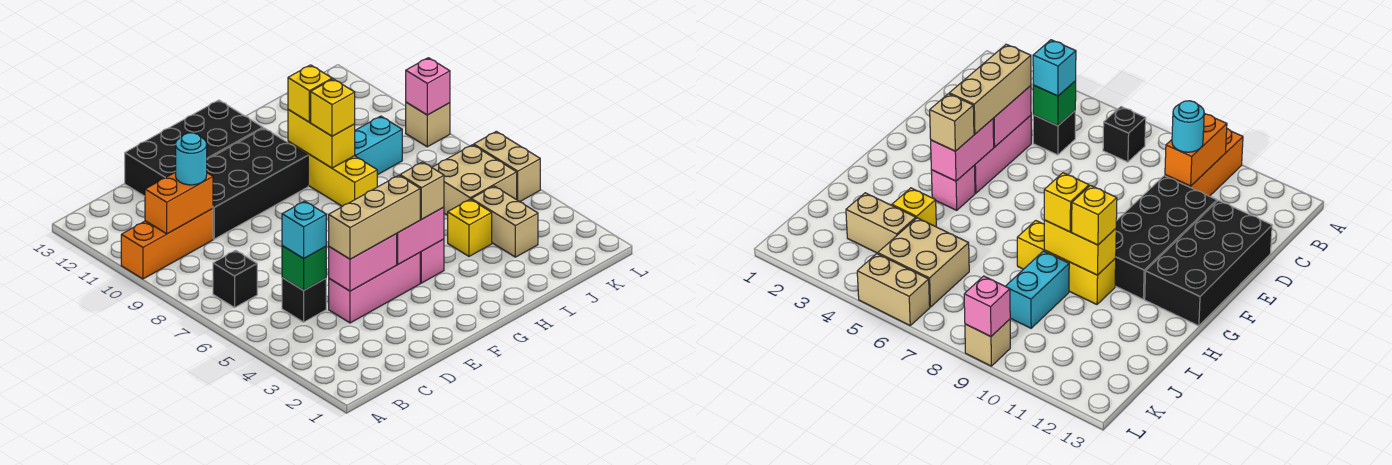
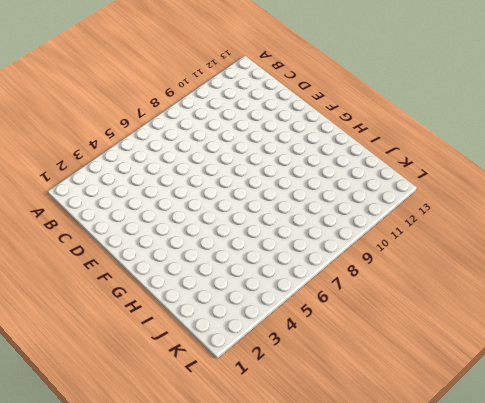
none -> orange 1x3 brick [121,209,213,279]
none -> black 1x1 brick [213,250,257,307]
none -> black 1x1 brick [282,278,326,322]

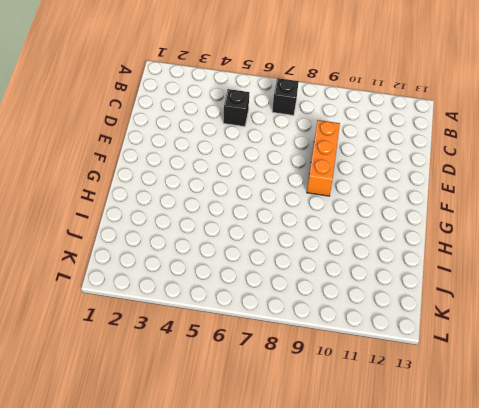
orange 1x3 brick [307,120,340,196] -> orange 1x3 brick moved to [121,209,213,279]
none -> pink 1x3 brick [329,253,420,323]
none -> black 2x4 brick [207,128,308,239]
none -> black 2x4 brick [125,100,263,196]

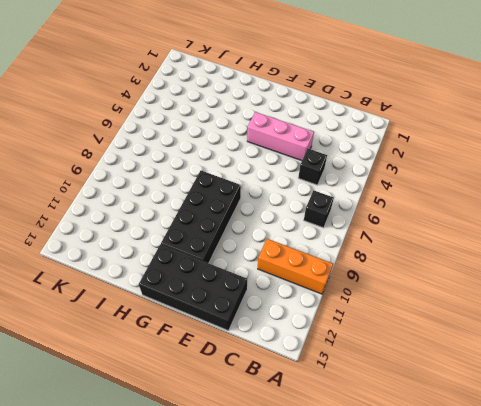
black 2x4 brick [161,171,241,263] -> black 2x4 brick turned to [207,128,308,239]
none -> pink 1x1 brick [420,239,444,283]
none -> yellow 1x3 brick [288,141,377,206]
none -> yellow 1x1 brick [448,199,492,256]

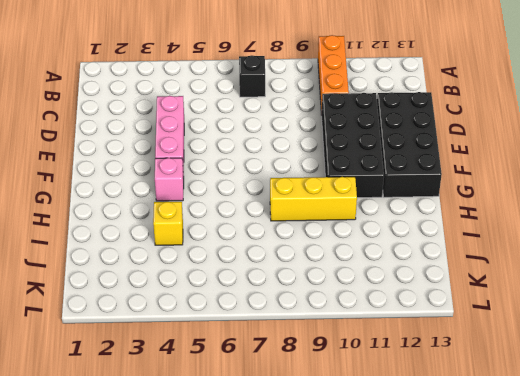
none -> black 1x1 brick [282,278,326,322]
none -> cyan 1x2 brick [355,116,402,175]
none -> tan 1x2 brick [471,186,538,257]

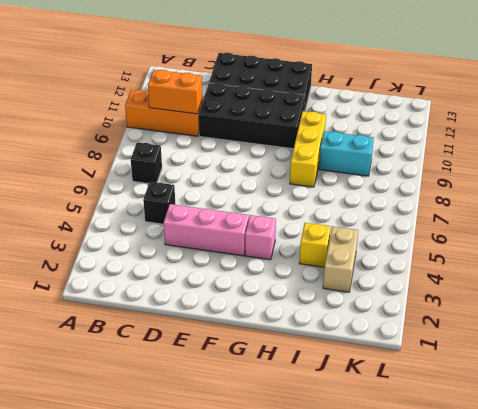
none -> tan 2x2 brick [432,145,517,215]
none -> tan 1x2 brick [474,131,540,202]
none -> tan 1x1 brick [406,102,450,147]

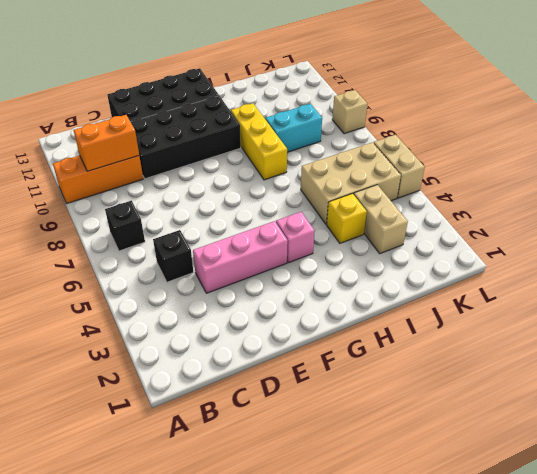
tan 2x3 brick [301,142,401,224] -> tan 2x2 brick [432,145,517,215]
none -> green 1x1 brick [282,246,326,290]
none -> pink 1x2 brick [329,234,397,291]
none -> pink 1x2 brick [397,207,444,264]

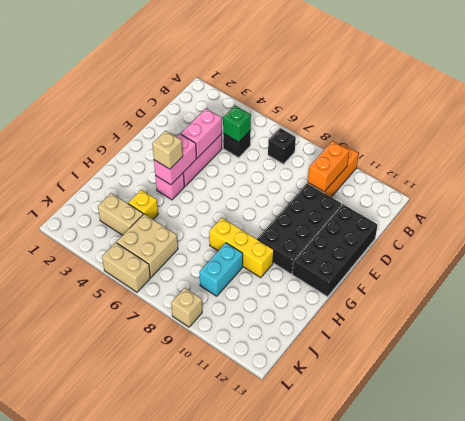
none -> yellow 1x2 brick [288,110,355,168]
none -> pink 1x1 brick [406,58,450,115]
none -> cyan 1x1 brick [282,201,326,258]

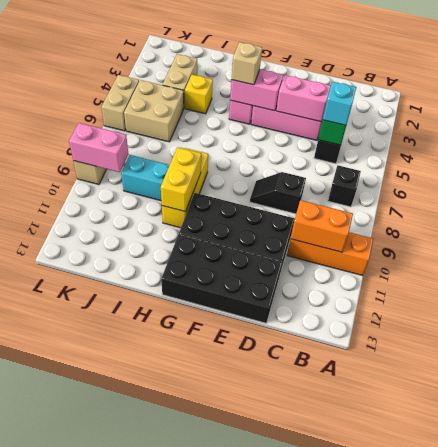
black 1x2 slope [250,172,306,214] -> none
pink 1x2 brick [69,123,128,172] -> pink 1x1 brick [406,58,450,115]
none -> cyan 1x1 round brick [176,133,207,185]
none -> tan 1x3 brick [329,175,420,259]
none -> yellow 1x1 brick [311,79,355,136]

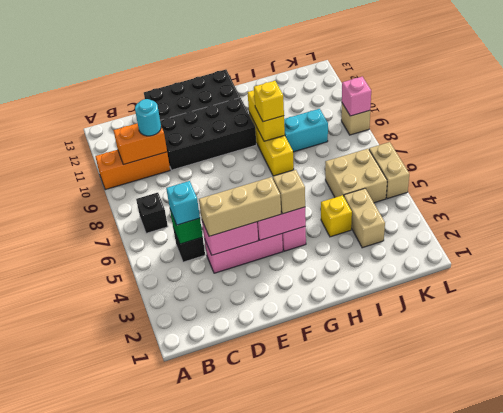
none -> yellow 1x1 brick [288,65,332,122]

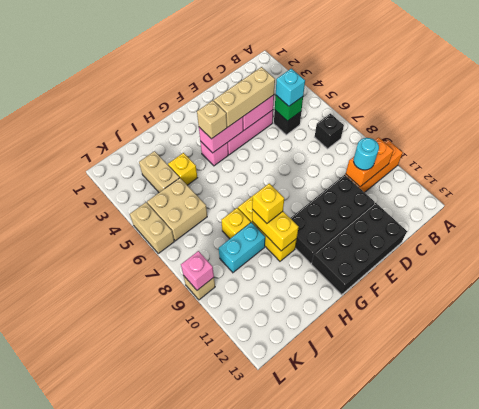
yellow 1x1 brick [221,208,251,239] -> yellow 1x1 brick moved to [288,65,332,122]

